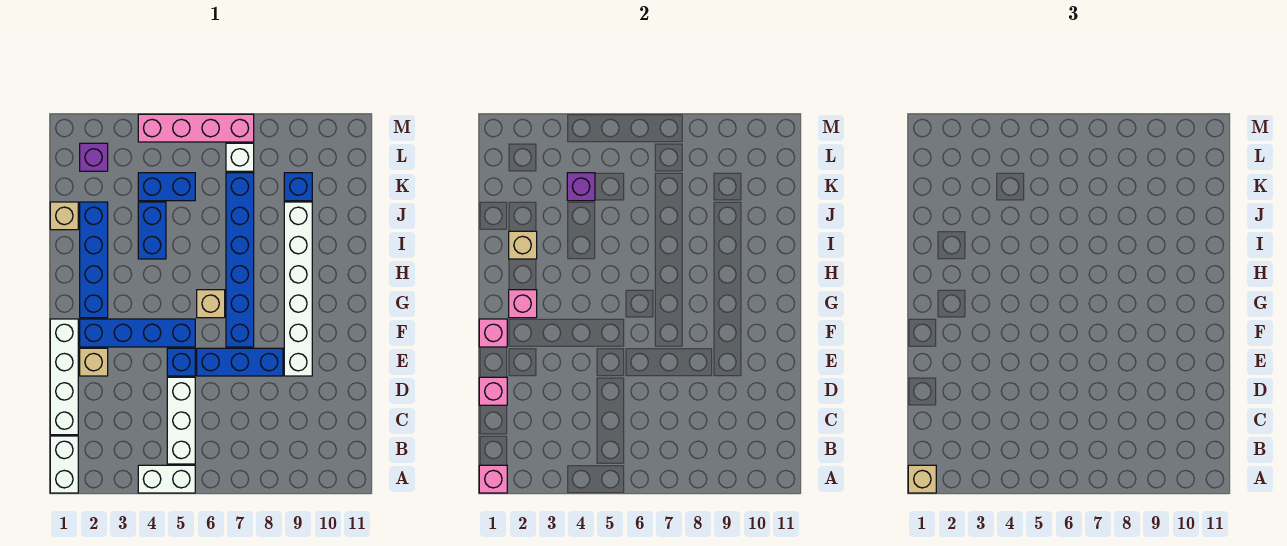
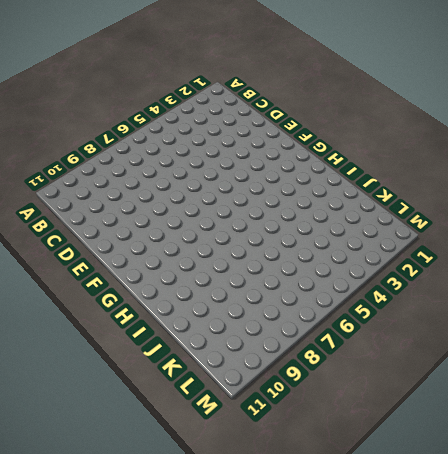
none -> white 1x2 brick [50,436,78,493]
none -> white 1x2 brick [138,465,195,493]
none -> white 1x3 brick [167,377,195,464]

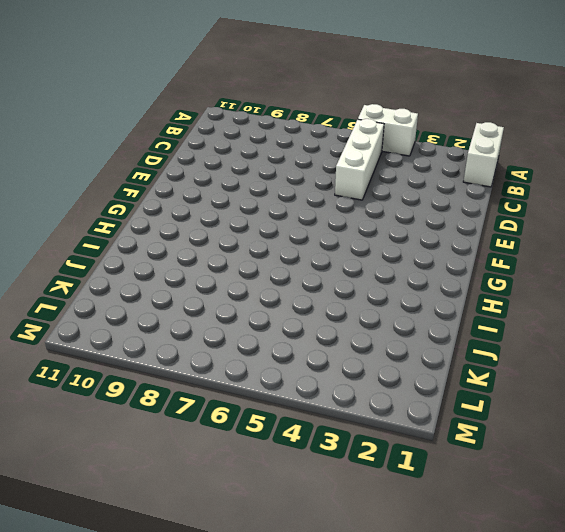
none -> white 1x4 brick [50,319,78,435]
none -> tan 1x1 brick [80,348,108,376]
none -> blue 1x1 brick [167,348,195,376]

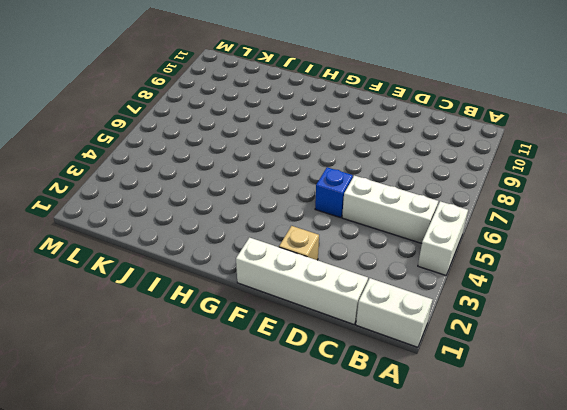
none -> blue 1x3 brick [197,348,283,376]
none -> white 1x6 brick [284,202,312,376]
none -> blue 1x4 brick [80,319,195,347]

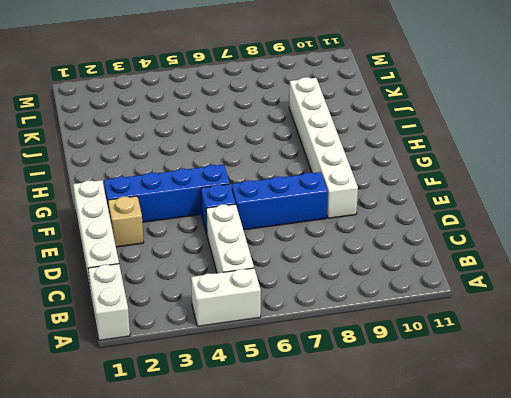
none -> blue 1x6 brick [226,173,254,347]
none -> blue 1x4 brick [80,202,108,318]
none -> tan 1x1 brick [197,290,225,318]

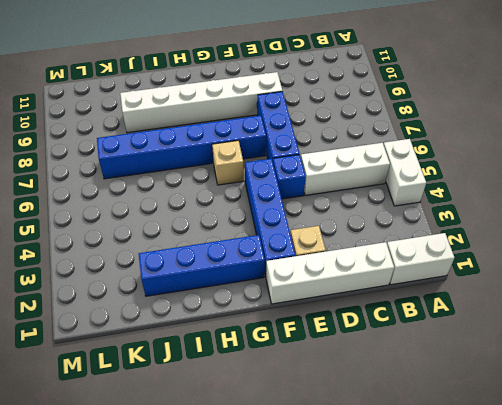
none -> blue 1x2 brick [138,202,166,259]
none -> tan 1x1 brick [50,202,78,230]
none -> blue 1x2 brick [138,173,195,201]

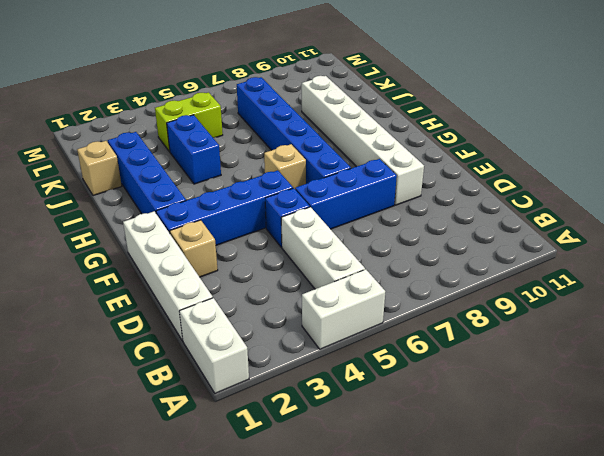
lime 1x2 brick [155,93,223,152] -> blue 1x2 brick [138,173,195,201]
none -> blue 1x1 brick [284,173,312,201]
none -> purple 1x1 brick [80,143,108,171]
none -> white 1x1 brick [226,143,254,171]

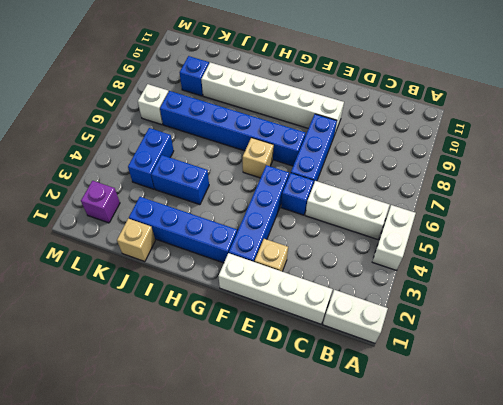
none -> pink 1x4 brick [138,114,254,142]
none -> pink 1x1 brick [479,465,507,493]
none -> pink 1x1 brick [479,377,507,405]

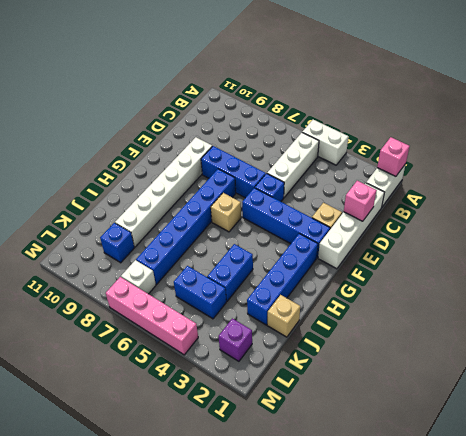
none -> pink 1x1 brick [479,319,507,347]
none -> pink 1x1 brick [509,290,537,318]
none -> tan 1x1 brick [509,231,537,259]

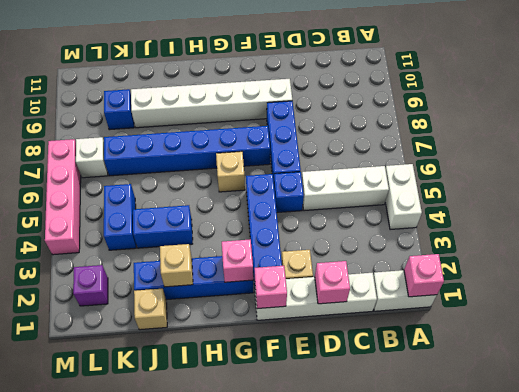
none -> purple 1x1 brick [567,173,595,201]
none -> tan 1x1 brick [908,465,936,493]

